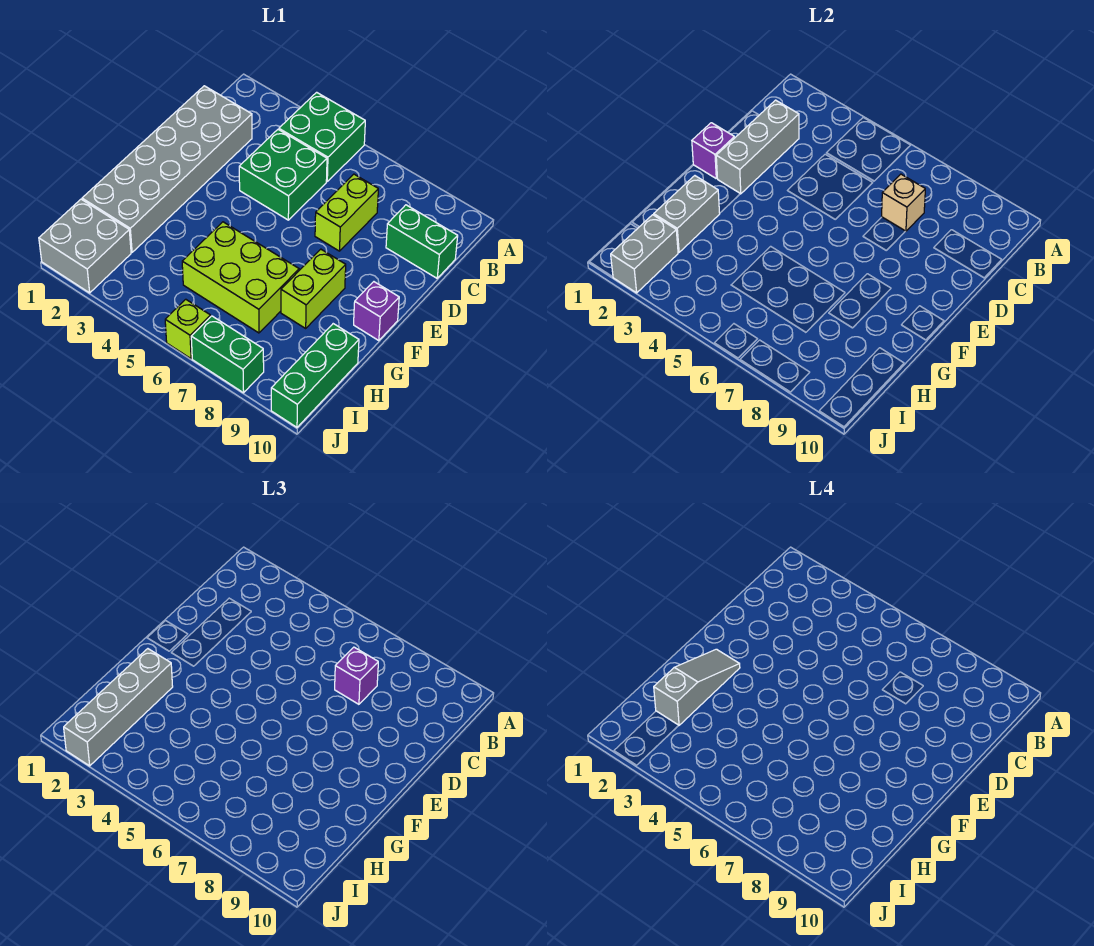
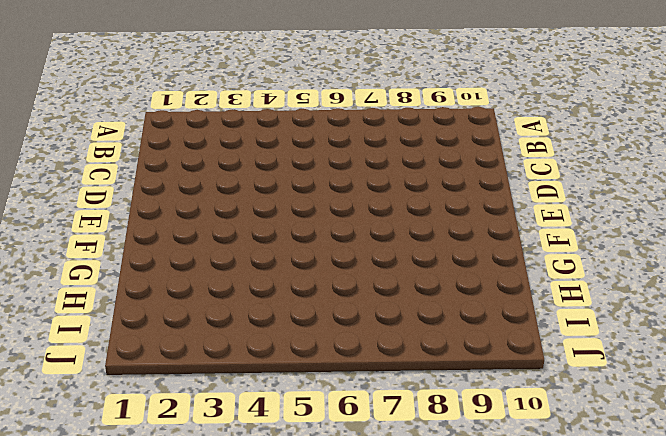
none -> green 2x2 brick [279,92,365,181]
none -> grey 2x6 brick [82,86,252,252]
none -> green 2x2 brick [239,130,327,220]

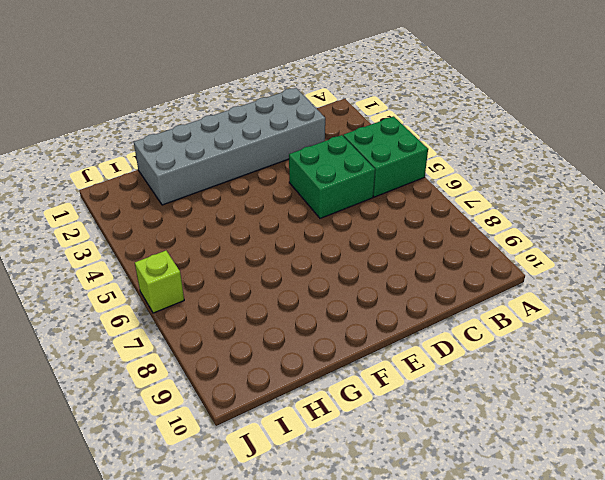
none -> lime 1x2 brick [315,174,378,251]
none -> green 1x2 brick [386,205,458,278]
none -> lime 1x2 brick [281,249,346,328]

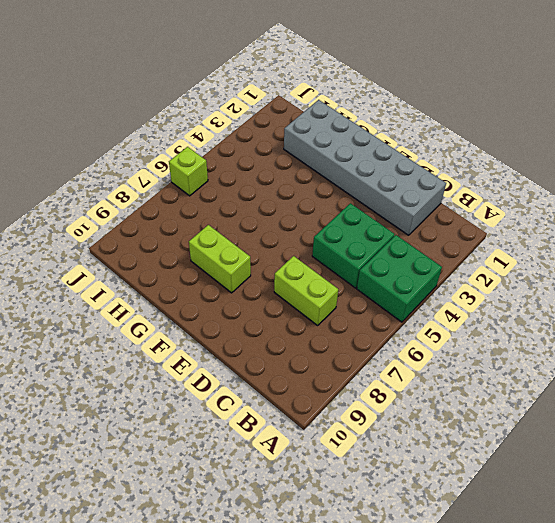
none -> green 1x2 brick [386,205,458,278]
none -> purple 1x1 brick [354,282,399,341]
none -> lime 2x3 brick [182,222,299,333]

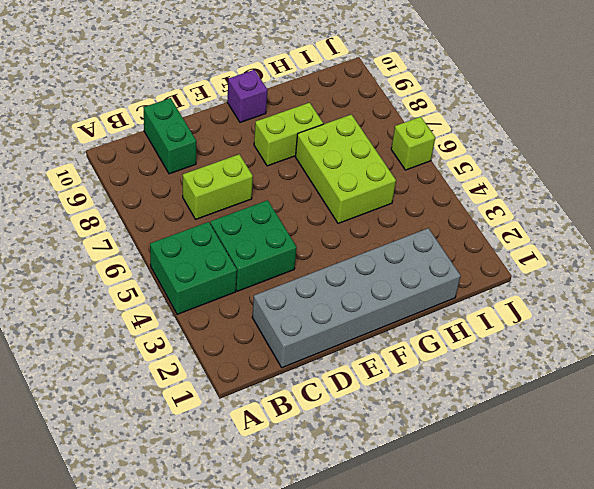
none -> green 1x3 brick [271,324,359,427]
none -> grey 2x2 brick [39,199,131,293]
none -> green 1x2 brick [191,316,264,393]

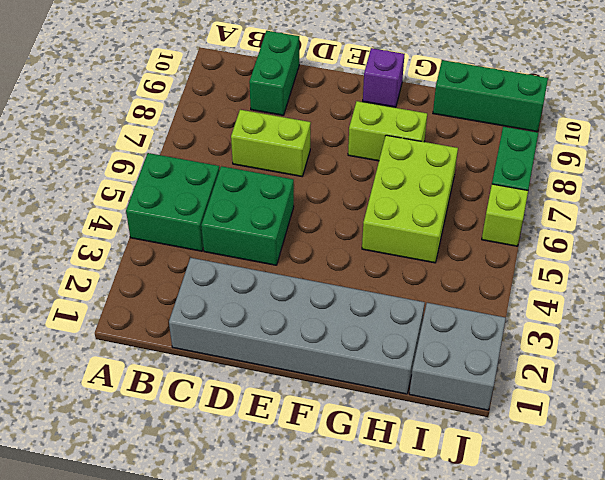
none -> grey 1x3 brick [716,100,799,194]
none -> tan 1x1 brick [882,174,925,231]
none -> purple 1x1 brick [692,123,734,178]

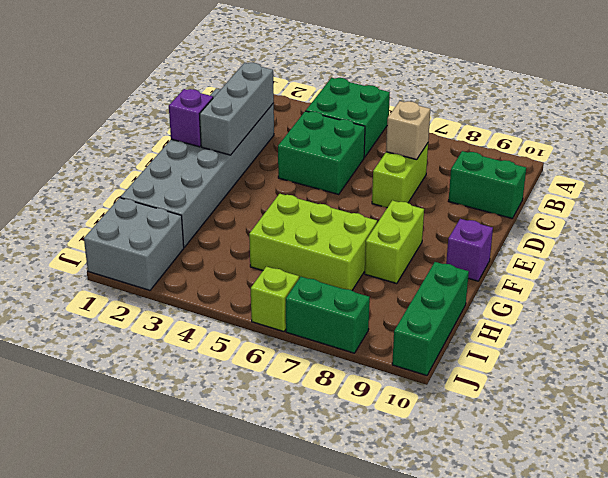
none -> grey 1x2 brick [654,176,720,252]
none -> grey 1x2 brick [611,215,678,293]
none -> purple 1x1 brick [335,647,378,704]

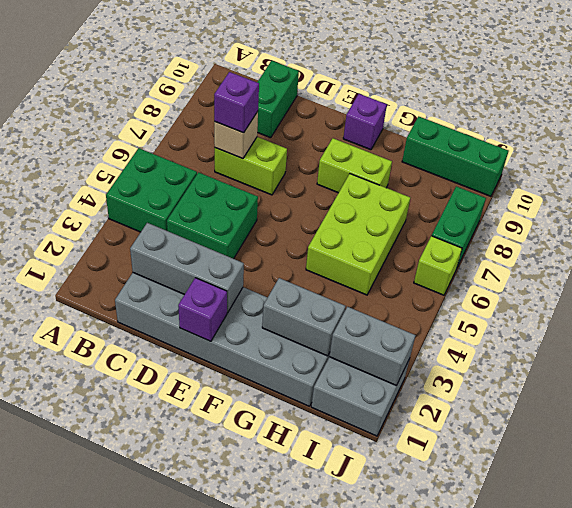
none -> grey 1x4 brick [64,649,173,766]
none -> grey 1x3 slope [654,649,740,725]

